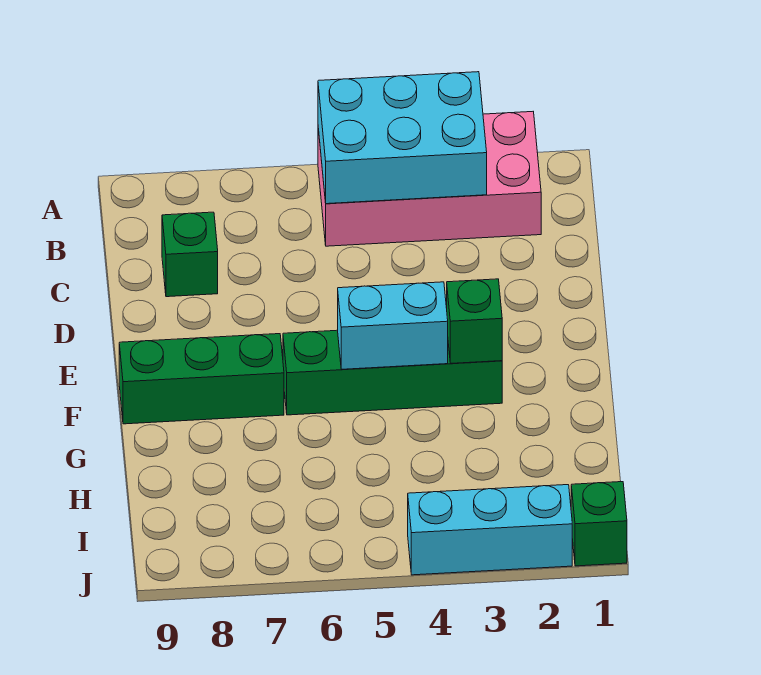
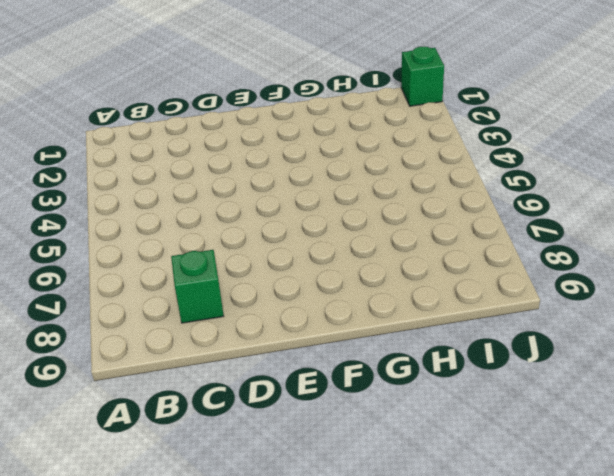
none -> pink 2x4 brick [318,112,541,246]
none -> green 1x4 brick [283,330,502,415]

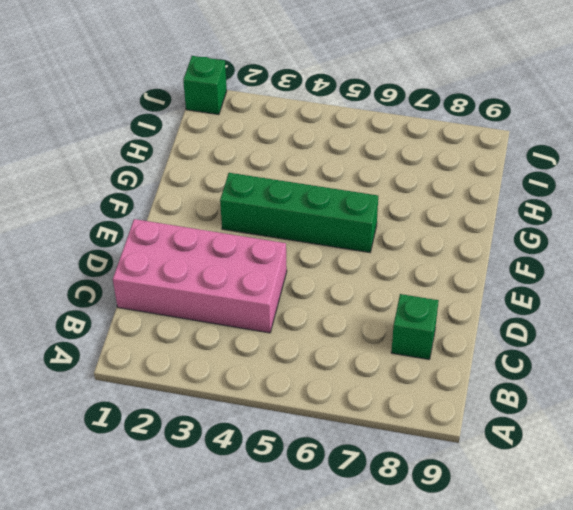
pink 2x4 brick [113,219,287,333] -> pink 2x4 brick moved to [318,112,541,246]
none -> green 1x3 brick [119,334,284,424]
none -> cyan 1x3 brick [408,485,572,575]

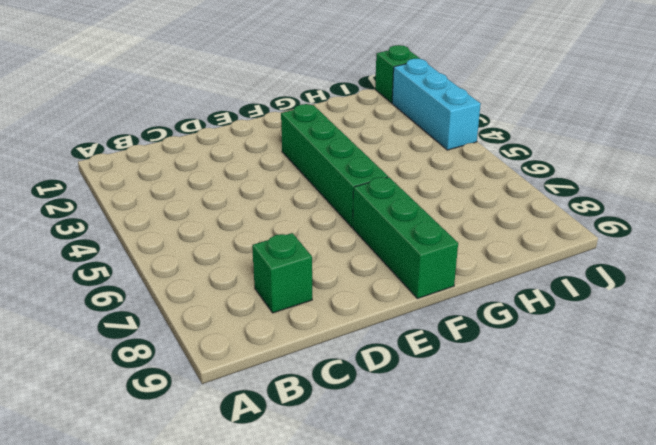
none -> pink 2x4 brick [318,112,541,246]
none -> cyan 2x3 brick [318,72,487,204]

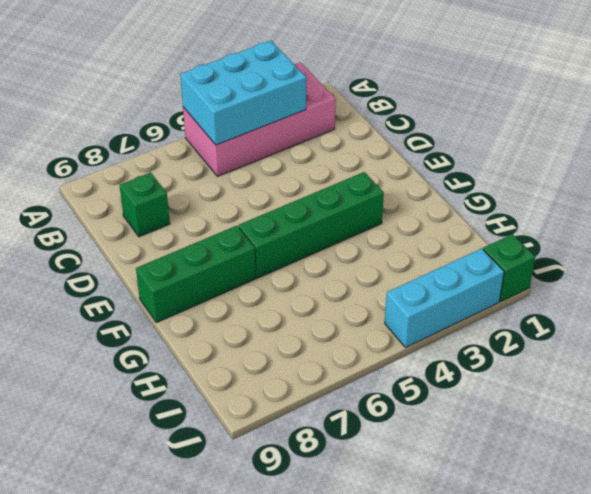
none -> green 1x1 brick [447,279,502,363]
none -> cyan 1x2 brick [338,282,448,369]

